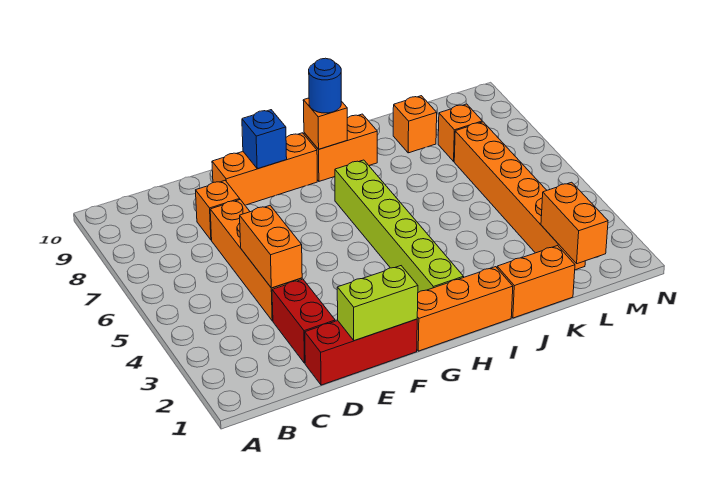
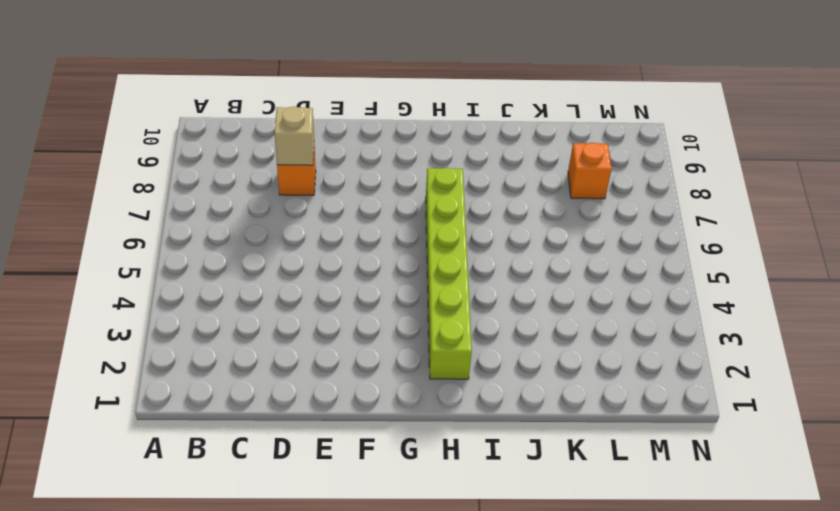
tan 1x1 brick [275,107,314,165] -> none
none -> red 1x3 brick [305,319,417,385]
none -> red 1x2 brick [272,279,335,363]
none -> orange 1x4 brick [210,200,302,321]

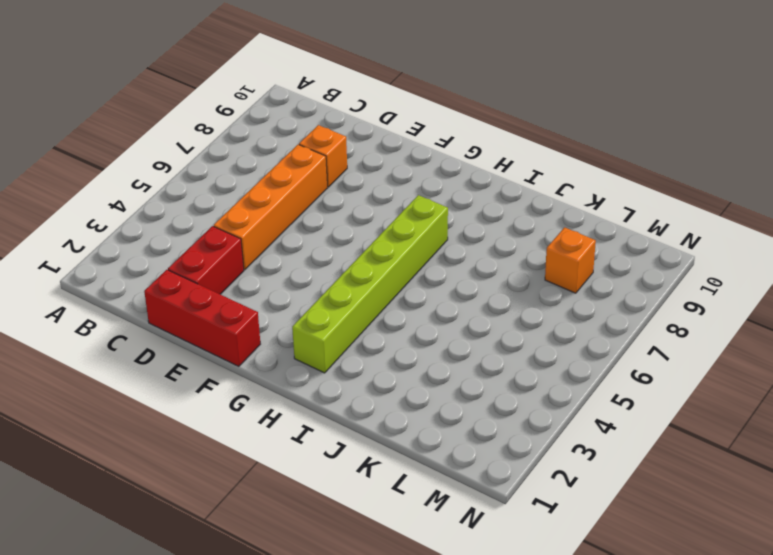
none -> orange 1x3 brick [212,133,317,205]
none -> orange 1x3 brick [417,267,513,351]
none -> orange 1x2 brick [304,114,377,181]

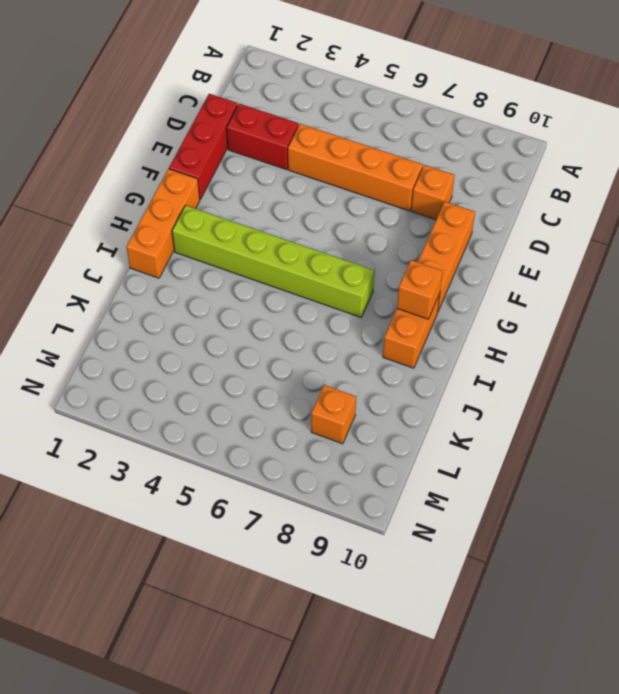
none -> orange 1x2 brick [497,246,575,318]
none -> orange 1x1 brick [393,96,437,153]
none -> orange 1x6 brick [454,122,585,270]

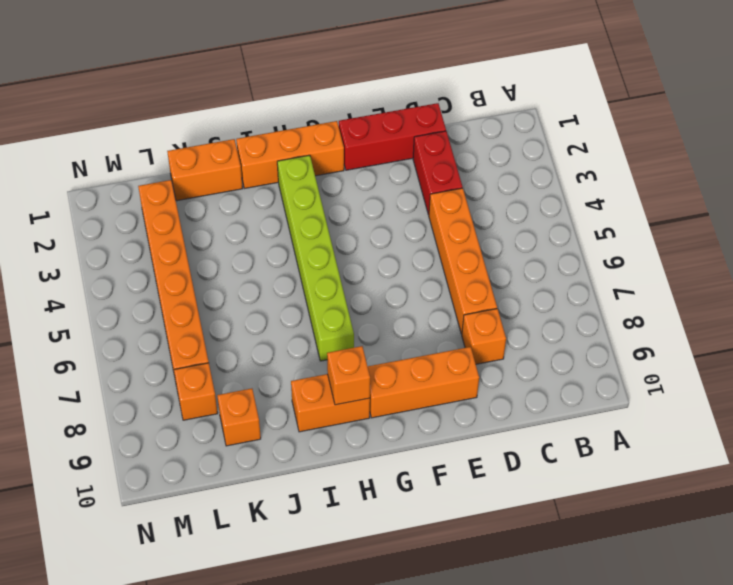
none -> orange 1x2 brick [240,206,302,288]
none -> lime 1x2 brick [337,266,418,341]
none -> blue 1x1 brick [242,110,287,169]

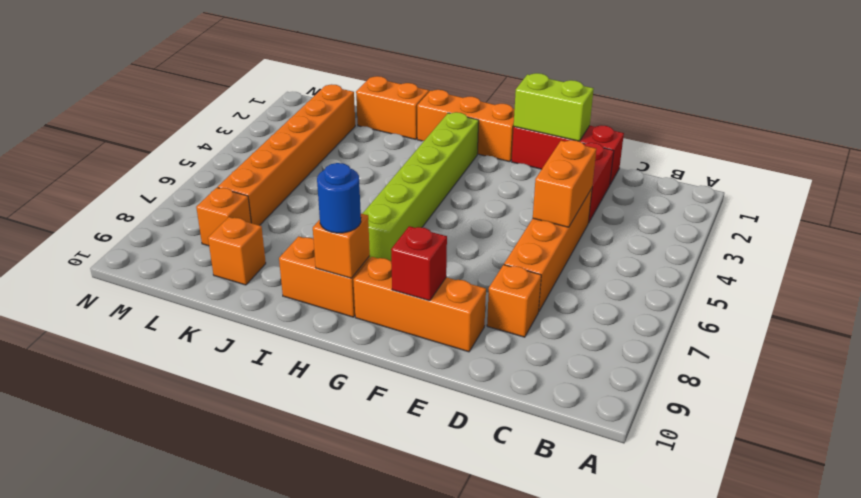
red 1x1 brick [391,226,447,301] -> blue 1x1 brick [242,110,287,169]
none -> orange 1x2 brick [541,182,608,264]

